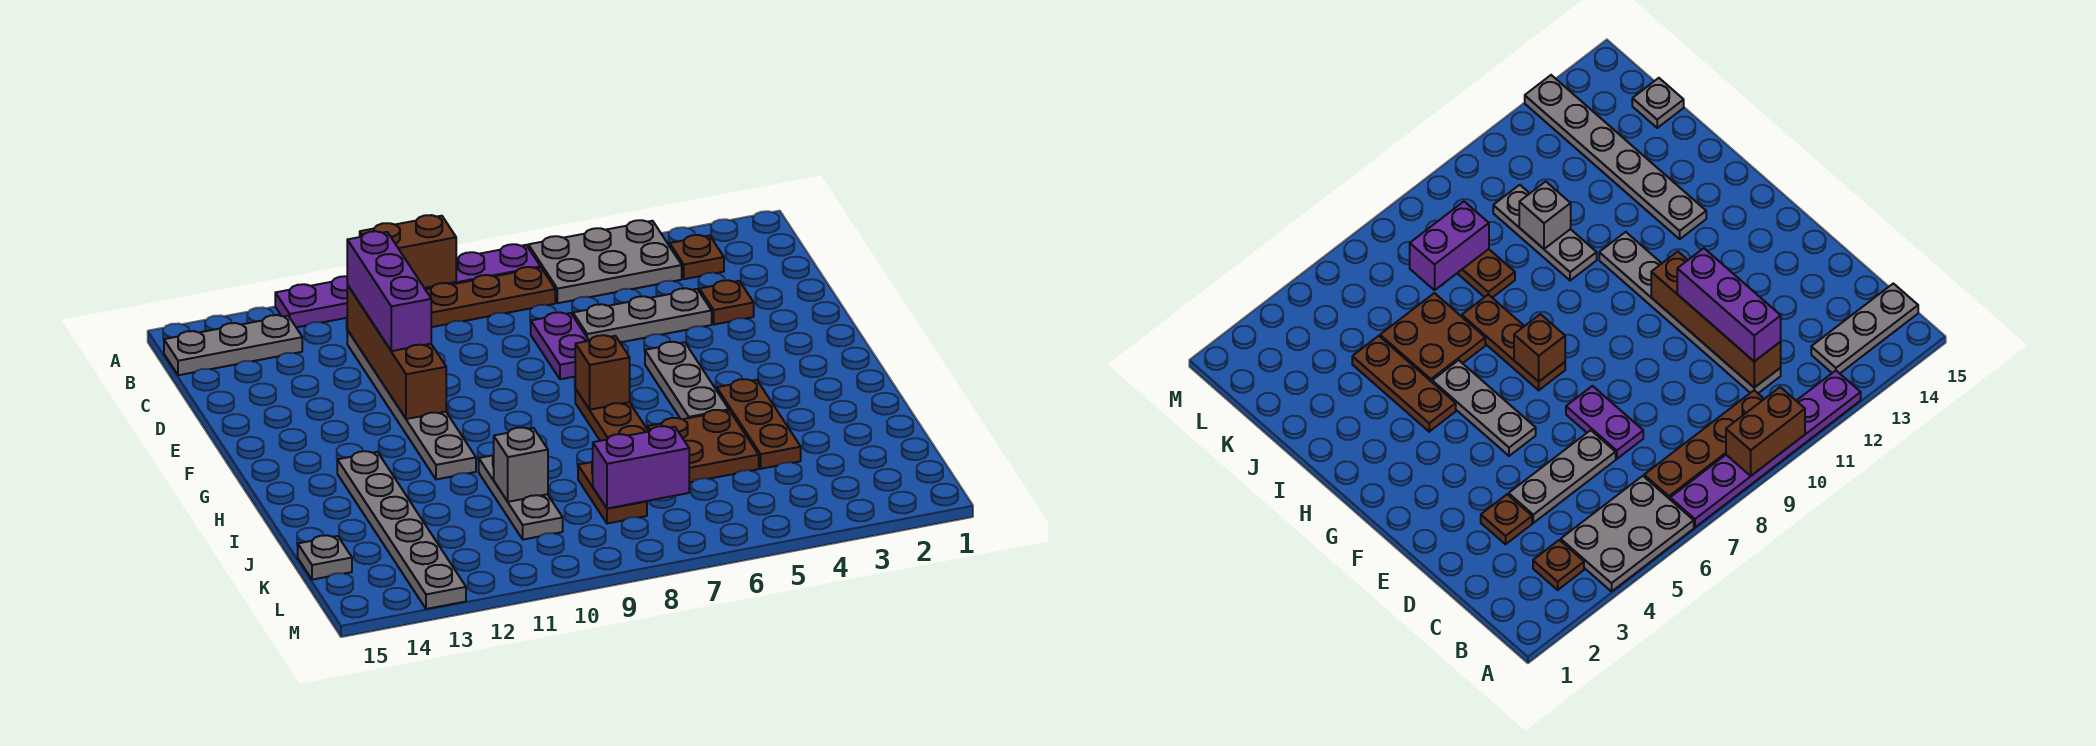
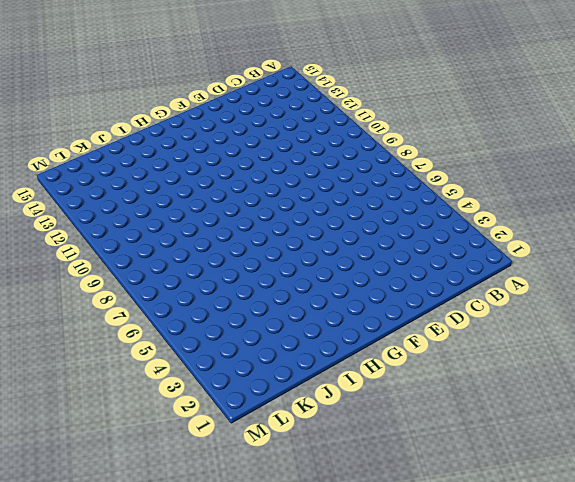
none -> grey 2x3 plate [528,220,682,303]
none -> purple 1x6 plate [275,244,540,327]
none -> brown 1x1 plate [670,235,724,279]

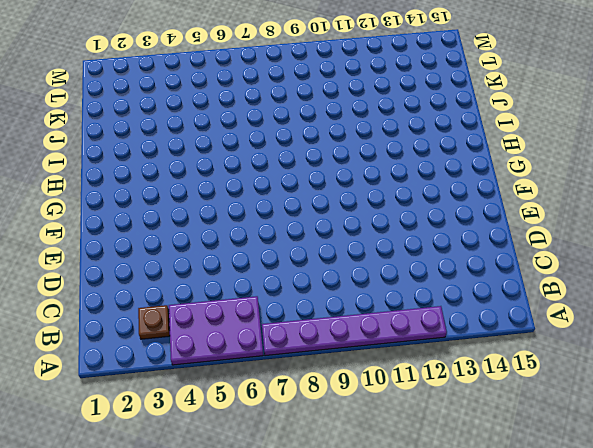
purple 2x3 plate [169,296,263,365] -> grey 2x3 plate [528,220,682,303]
none -> brown 1x4 plate [425,267,555,327]
none -> grey 1x3 plate [164,315,302,375]
none -> grey 1x6 plate [347,330,476,479]

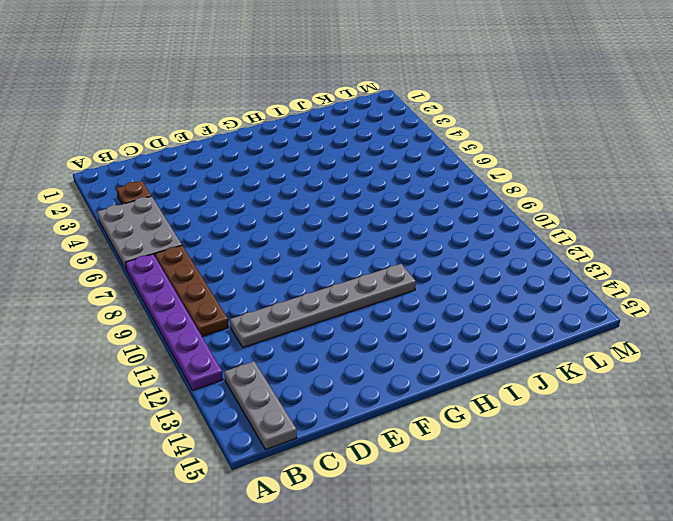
none -> brown 1x1 plate [699,280,754,325]
none -> grey 1x3 plate [573,288,712,342]
none -> purple 1x2 plate [531,312,589,379]

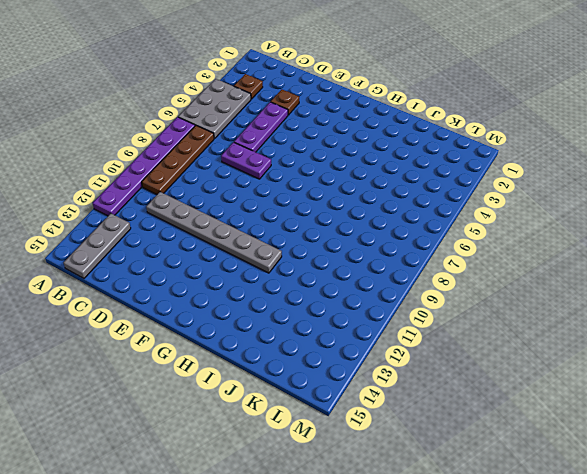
purple 1x3 plate [234,102,288,152] -> grey 1x3 plate [573,288,712,342]
none -> grey 1x3 plate [645,342,729,419]
none -> brown 1x3 plate [575,389,649,441]
none -> brown 1x3 plate [717,379,801,469]

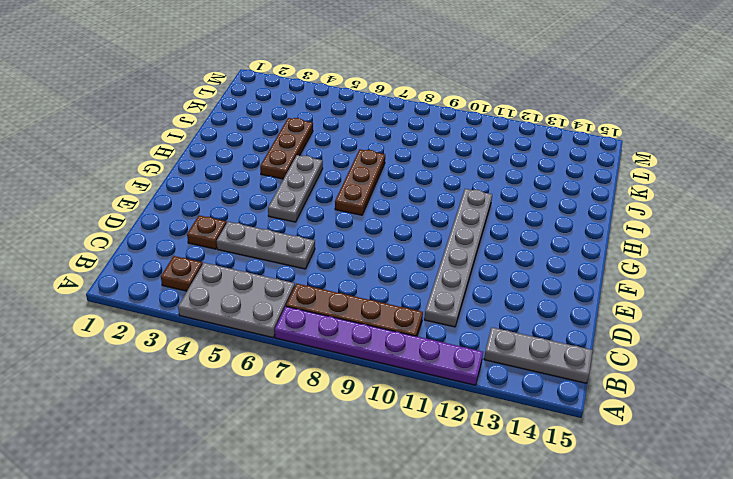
none -> purple 1x2 plate [531,312,589,379]
none -> grey 1x6 plate [337,451,466,609]
none -> brown 2x2 plate [647,410,759,482]

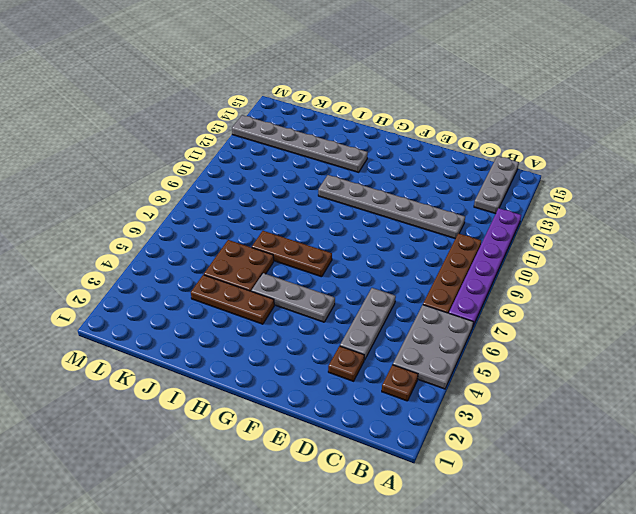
none -> purple 1x2 plate [531,312,589,379]
none -> grey 1x3 plate [479,455,563,540]
none -> brown 1x2 plate [578,462,647,524]

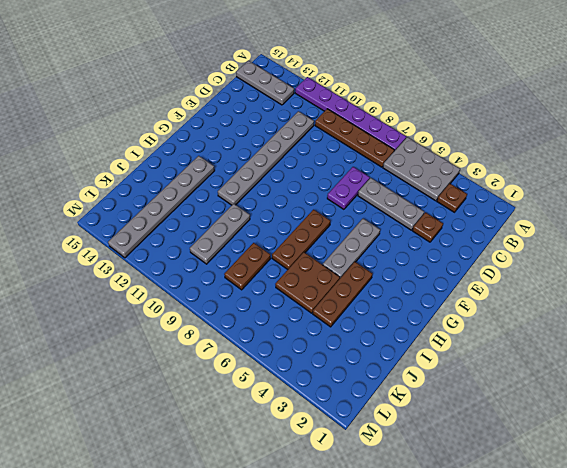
none -> grey 1x1 plate [298,535,352,580]
none -> brown 1x2 brick [360,215,456,288]
none -> brown 1x4 brick [347,285,446,419]

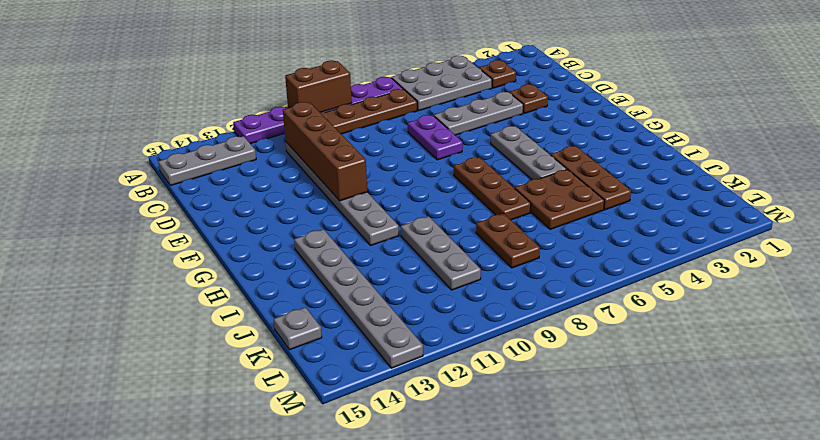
none -> brown 1x1 brick [575,335,630,410]
none -> grey 1x1 brick [494,428,548,502]
none -> purple 1x2 brick [593,426,689,508]

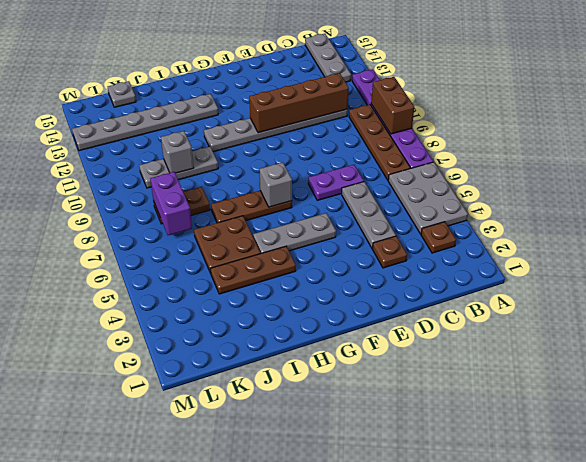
grey 1x1 brick [260,162,292,207] -> brown 1x1 brick [575,335,630,410]
none -> purple 1x3 brick [347,231,431,351]

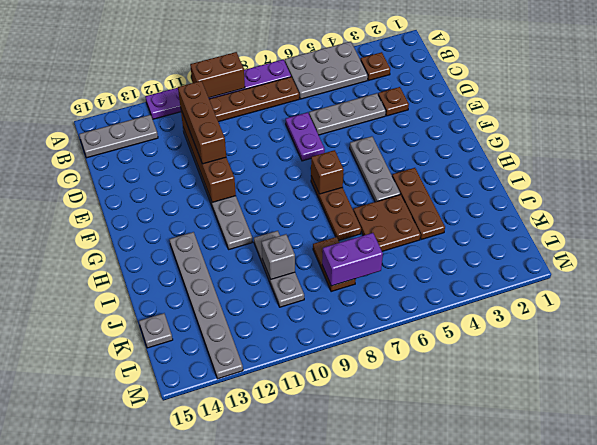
brown 1x3 brick [178,81,226,164] -> purple 1x3 brick [347,231,431,351]

